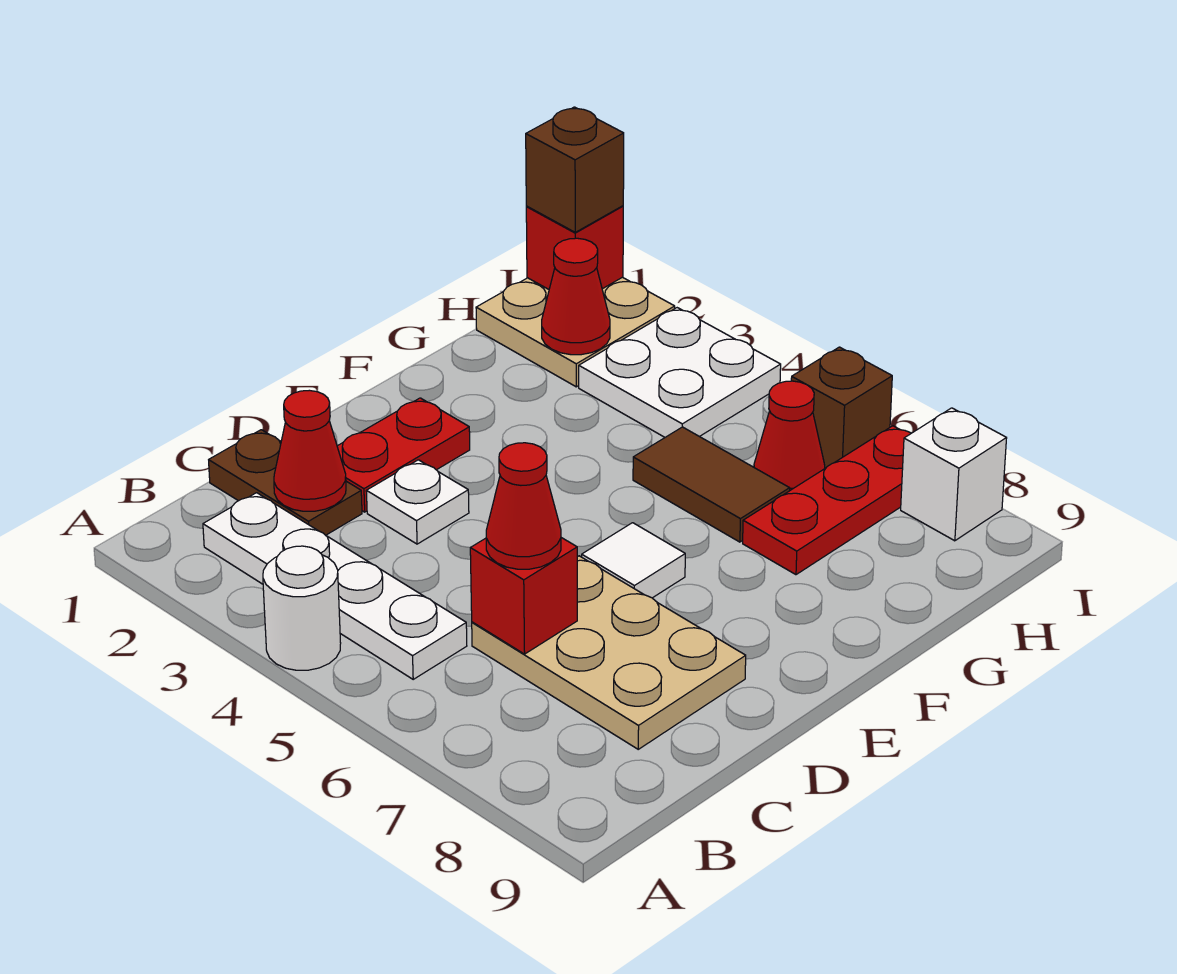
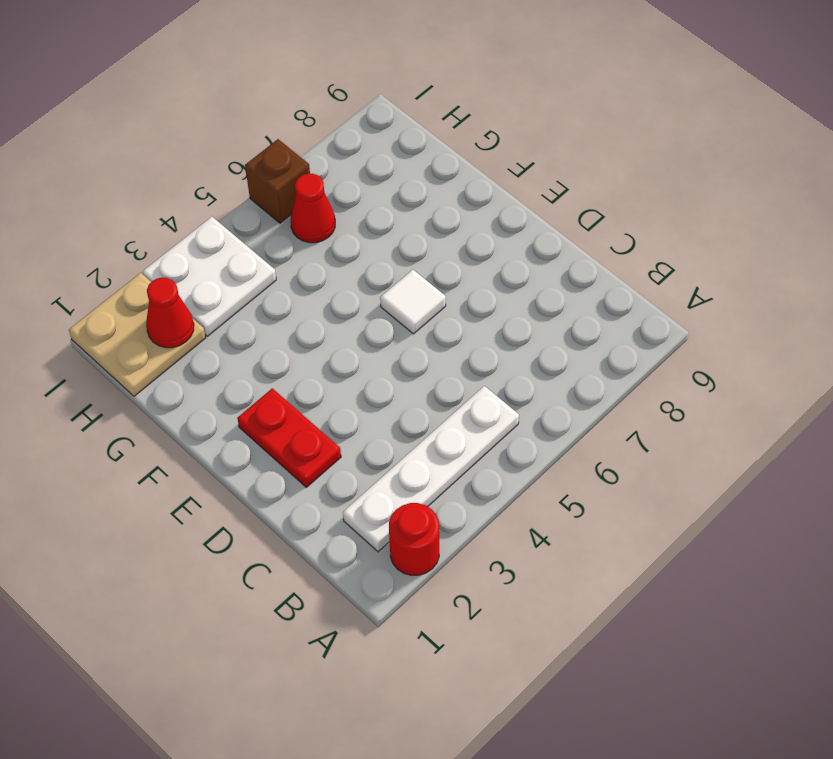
red 1x1 round brick [389,503,439,575] -> none
none -> white 1x1 round brick [263,546,341,670]
none -> brown 1x2 plate [209,430,362,535]
none -> tan 2x3 plate [472,556,746,749]

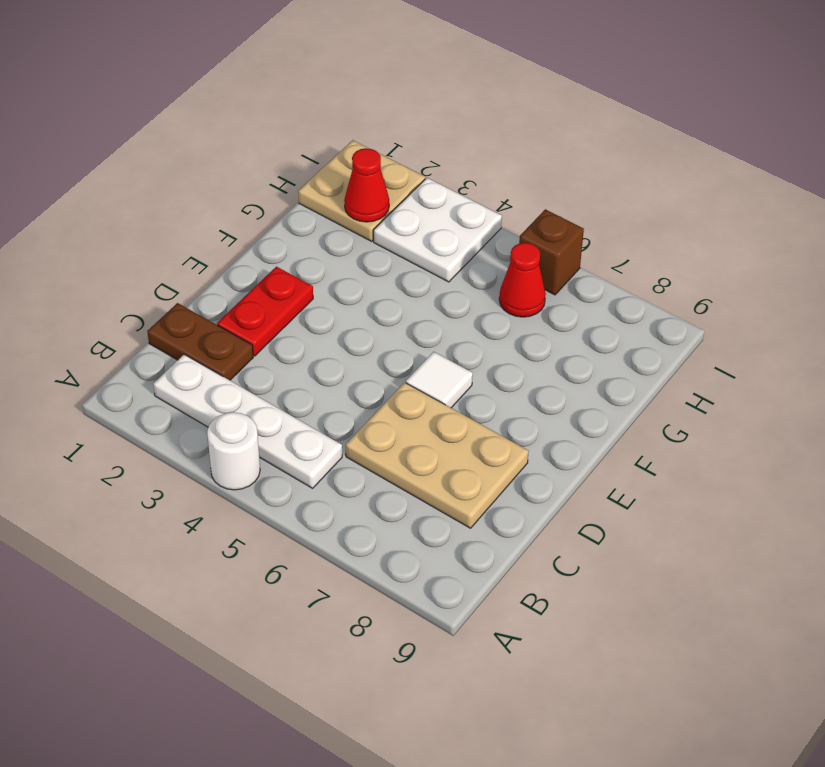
none -> white 1x1 plate [366,460,469,544]
none -> brown 1x2 tile [633,427,790,542]
none -> red 1x3 plate [743,426,911,575]

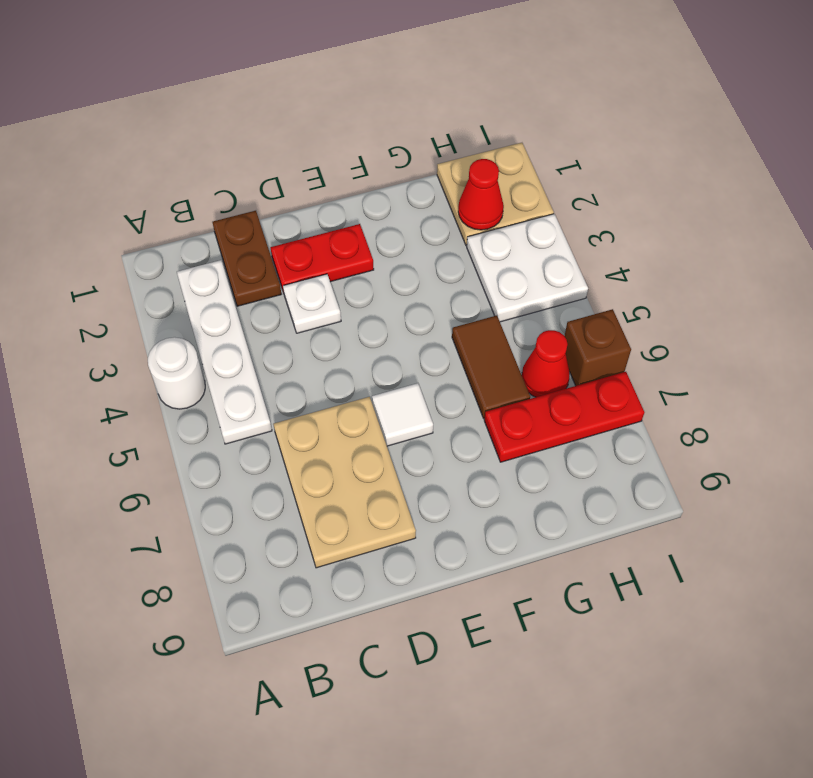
none -> white 1x1 brick [901,408,1007,541]
none -> red 1x1 cone [274,390,346,511]
none -> red 1x1 brick [470,538,577,654]

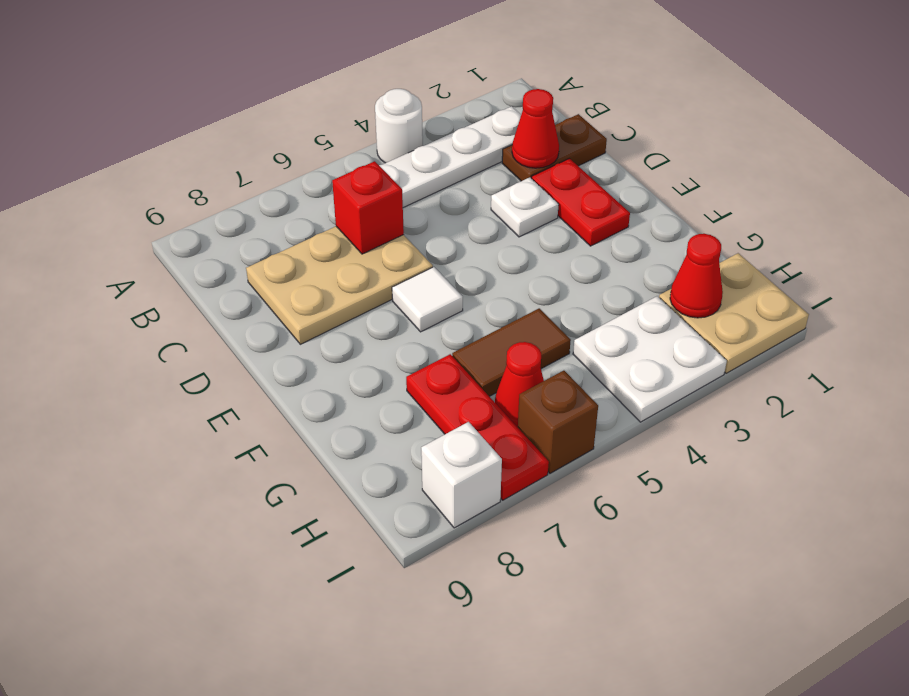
none -> red 1x1 brick [526,206,623,289]
none -> red 1x1 cone [486,443,561,569]
none -> brown 1x1 brick [526,107,624,232]

